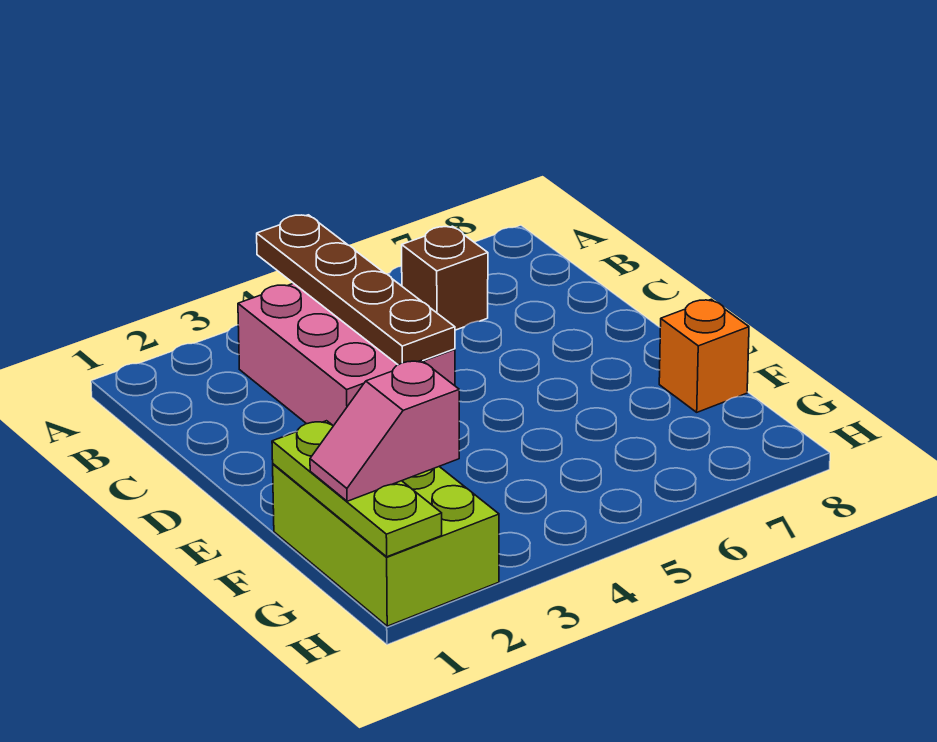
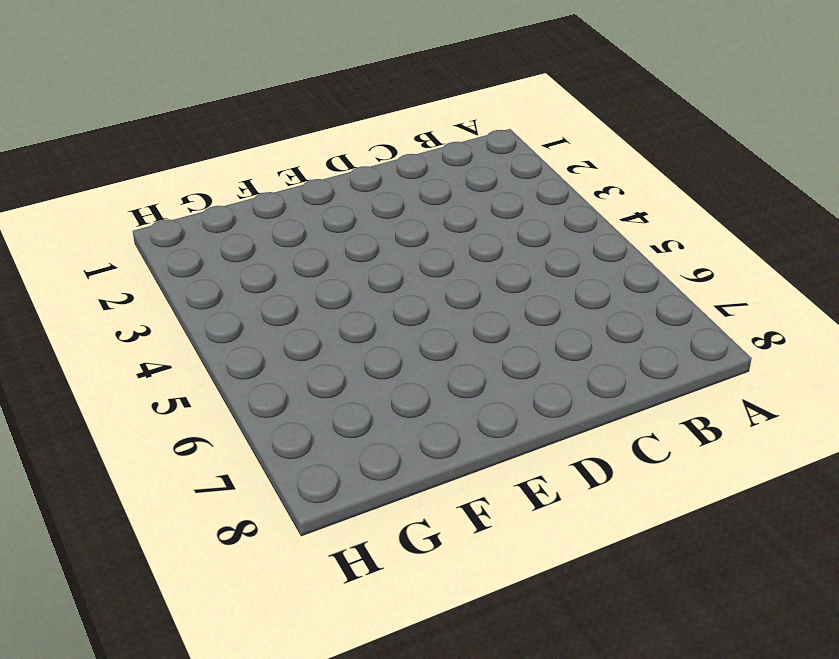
none -> pink 2x3 brick [238,283,455,426]
none -> brown 1x1 brick [402,226,488,330]

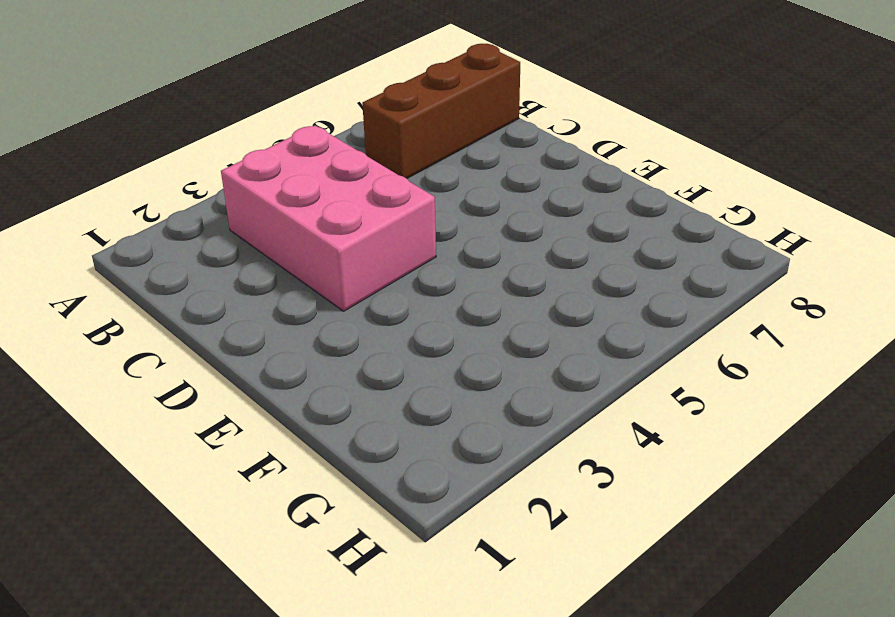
brown 1x3 brick [362,44,520,179] -> brown 1x1 brick [402,226,488,330]
none -> lime 2x3 brick [273,464,499,626]
none -> orange 1x1 brick [659,299,749,412]

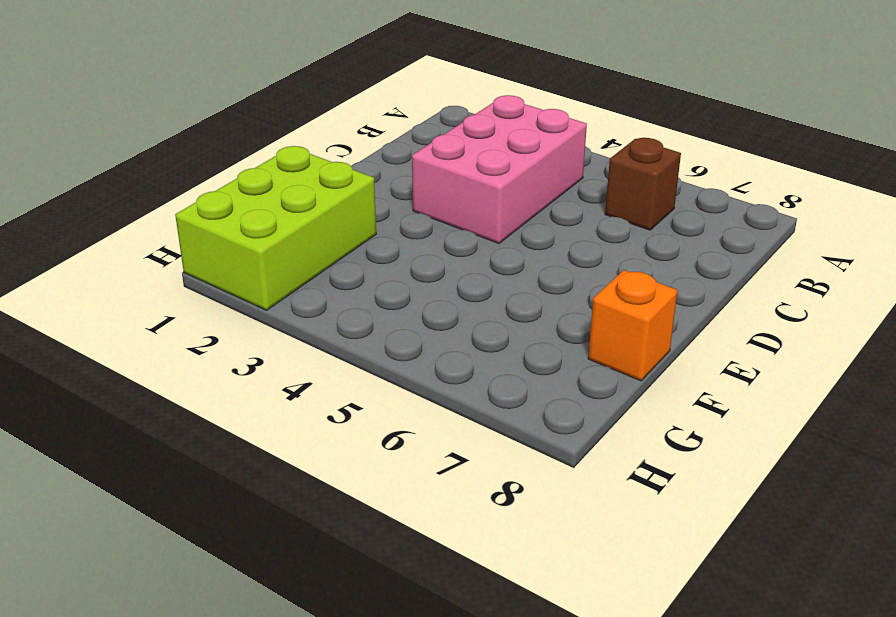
none -> brown 1x4 plate [257,215,455,365]
none -> lime 1x3 plate [272,421,442,557]

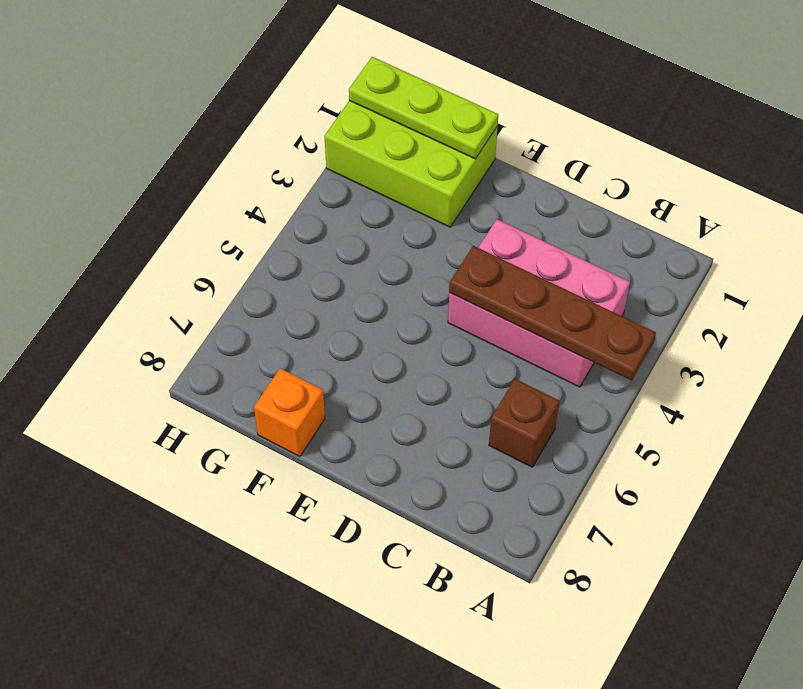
none -> pink 1x2 slope [310,360,459,501]

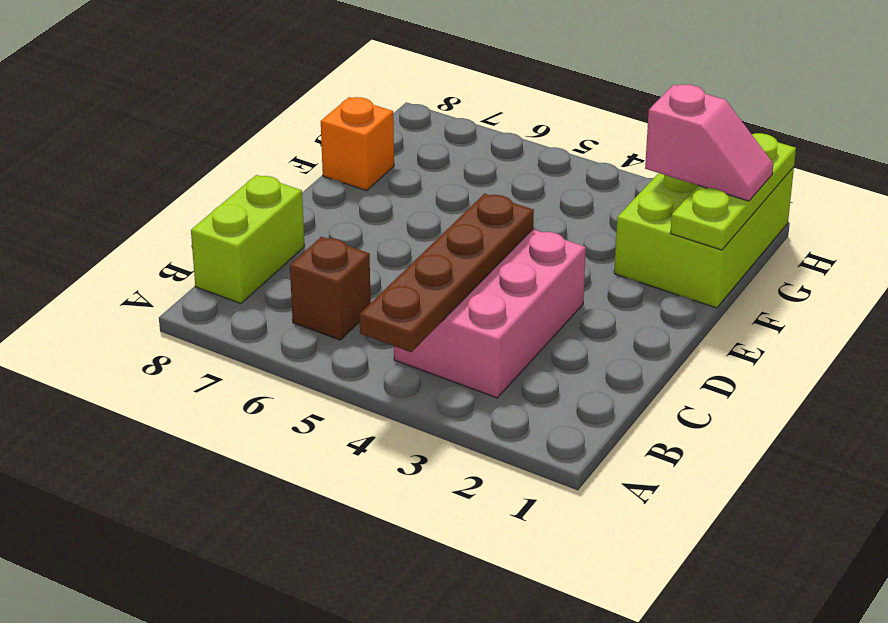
lime 1x2 brick [191,175,305,303] -> none

